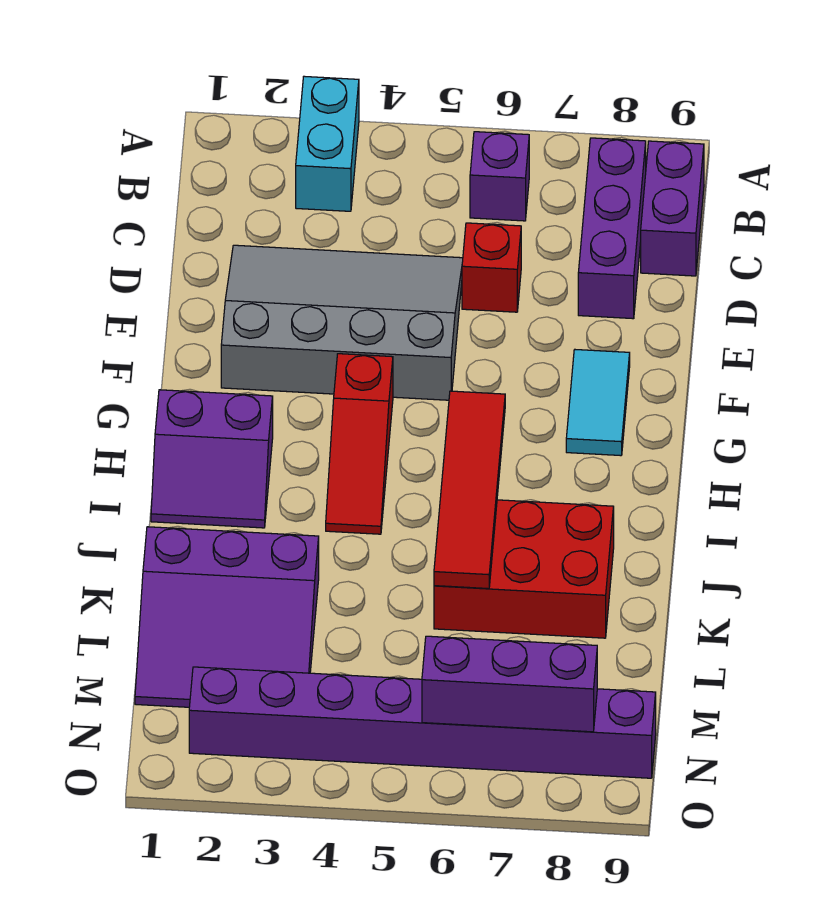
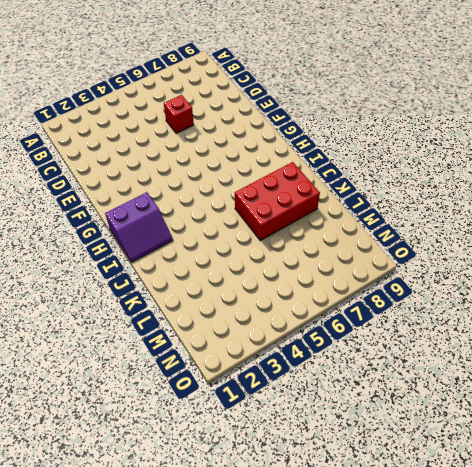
none -> cyan 1x2 brick [296,76,359,211]
none -> purple 1x1 brick [470,132,529,221]
none -> purple 1x3 brick [578,138,646,319]

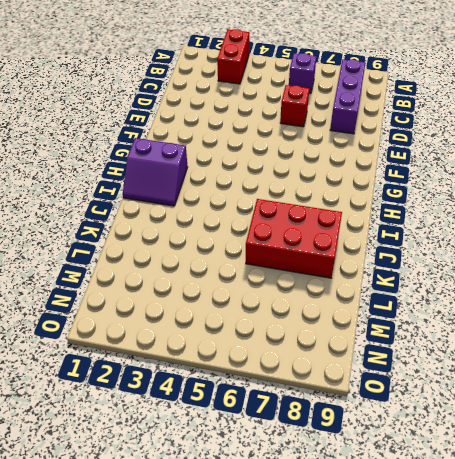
red 1x2 brick [217,29,249,84] -> cyan 1x2 brick [296,76,359,211]
none -> purple 1x2 brick [641,141,704,276]
none -> grey 3x4 slope [221,245,463,400]
none -> cyan 1x2 tile [566,350,630,456]

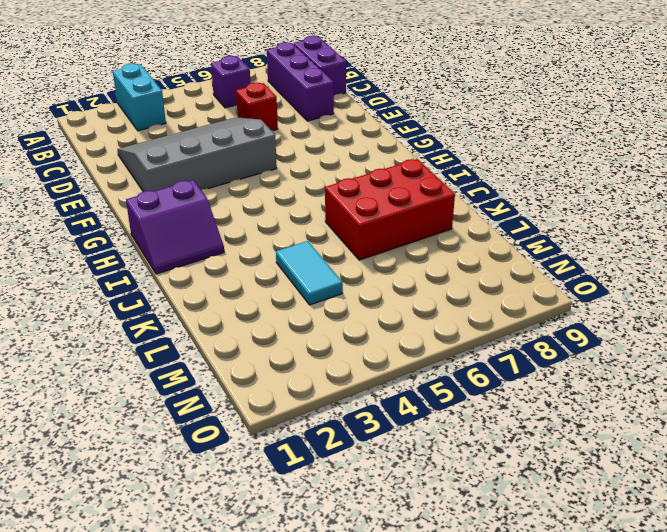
cyan 1x2 tile [276,241,343,305] -> cyan 1x2 tile moved to [566,350,630,456]
none -> red 1x3 slope [326,354,393,534]
none -> purple 3x3 slope [135,527,319,707]
none -> purple 1x8 brick [189,667,656,778]

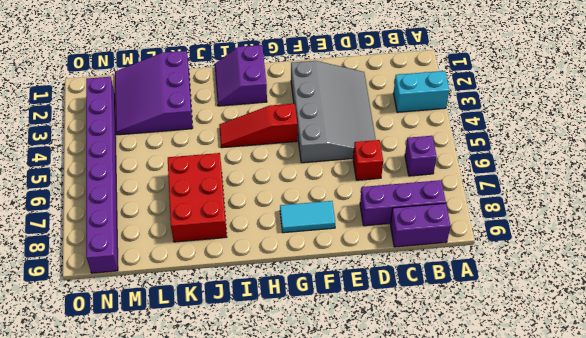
none -> red 1x4 tile [434,391,505,589]
none -> purple 1x3 brick [422,636,597,732]

